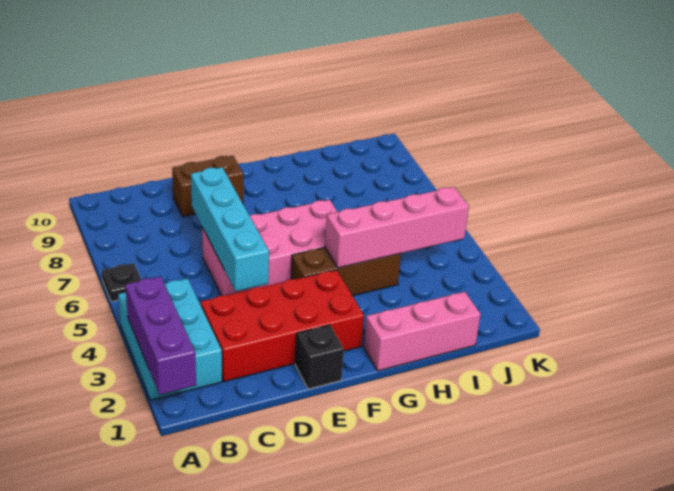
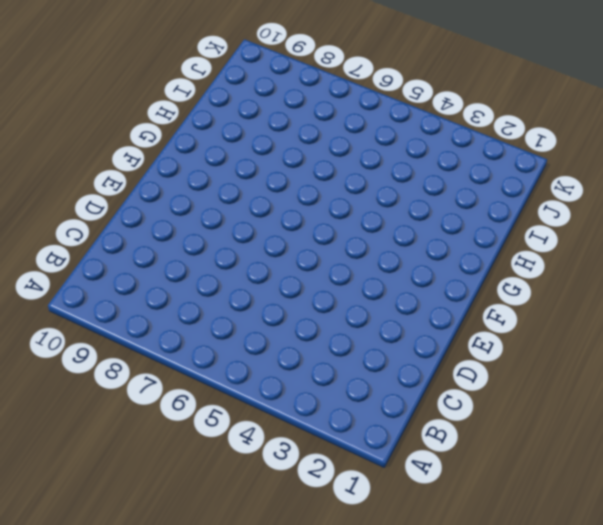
none -> cyan 2x3 brick [118,278,222,400]
none -> black 1x1 plate [102,263,141,302]

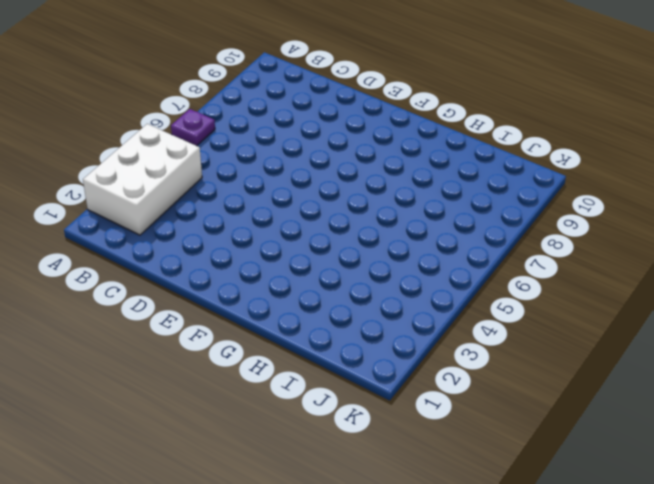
white 2x3 brick [83,124,202,235] -> cyan 2x3 brick [118,278,222,400]
purple 1x1 plate [171,109,215,146] -> black 1x1 plate [102,263,141,302]
none -> red 2x4 brick [201,270,364,382]
none -> pink 2x4 brick [202,200,337,296]

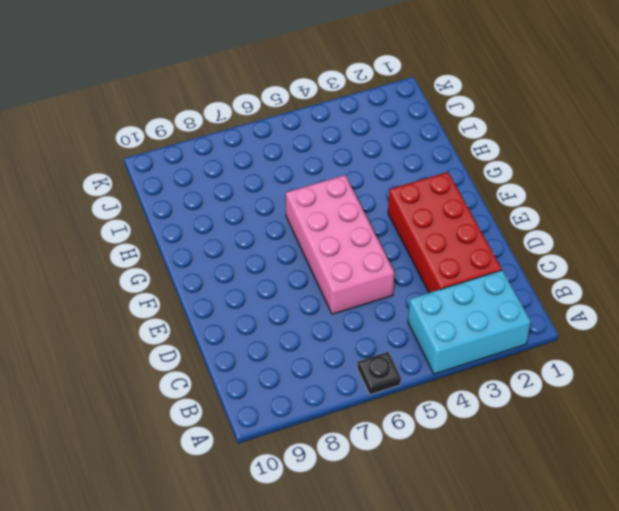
none -> brown 1x2 brick [172,156,243,216]
none -> black 1x1 brick [295,325,344,389]

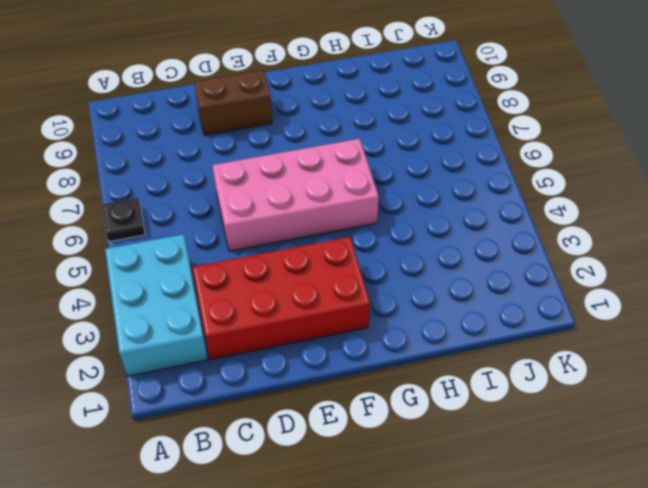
none -> black 1x1 brick [295,325,344,389]
none -> brown 1x3 brick [291,248,401,296]

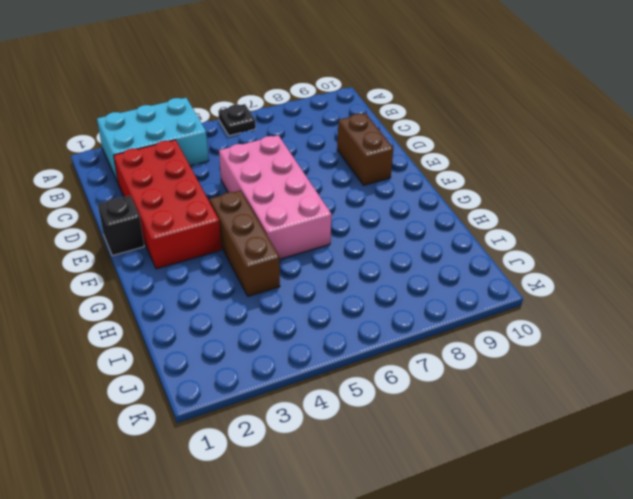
none -> pink 1x3 brick [364,292,481,371]
none -> purple 1x3 brick [125,276,196,395]

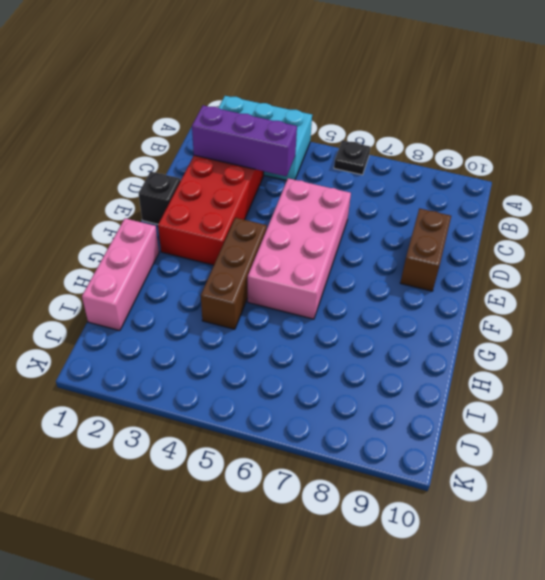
purple 1x3 brick [192,105,297,176] -> purple 1x3 brick moved to [125,276,196,395]
none -> cyan 1x4 brick [191,167,269,292]
none -> pink 1x4 brick [325,187,469,268]

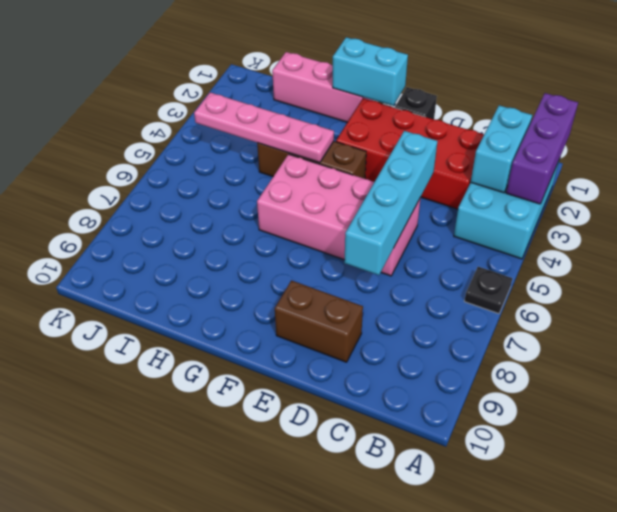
cyan 1x2 brick [471,105,532,193] -> none
cyan 1x2 brick [333,37,408,106] -> none
pink 1x4 plate [194,93,334,163] -> pink 1x4 brick [325,187,469,268]

